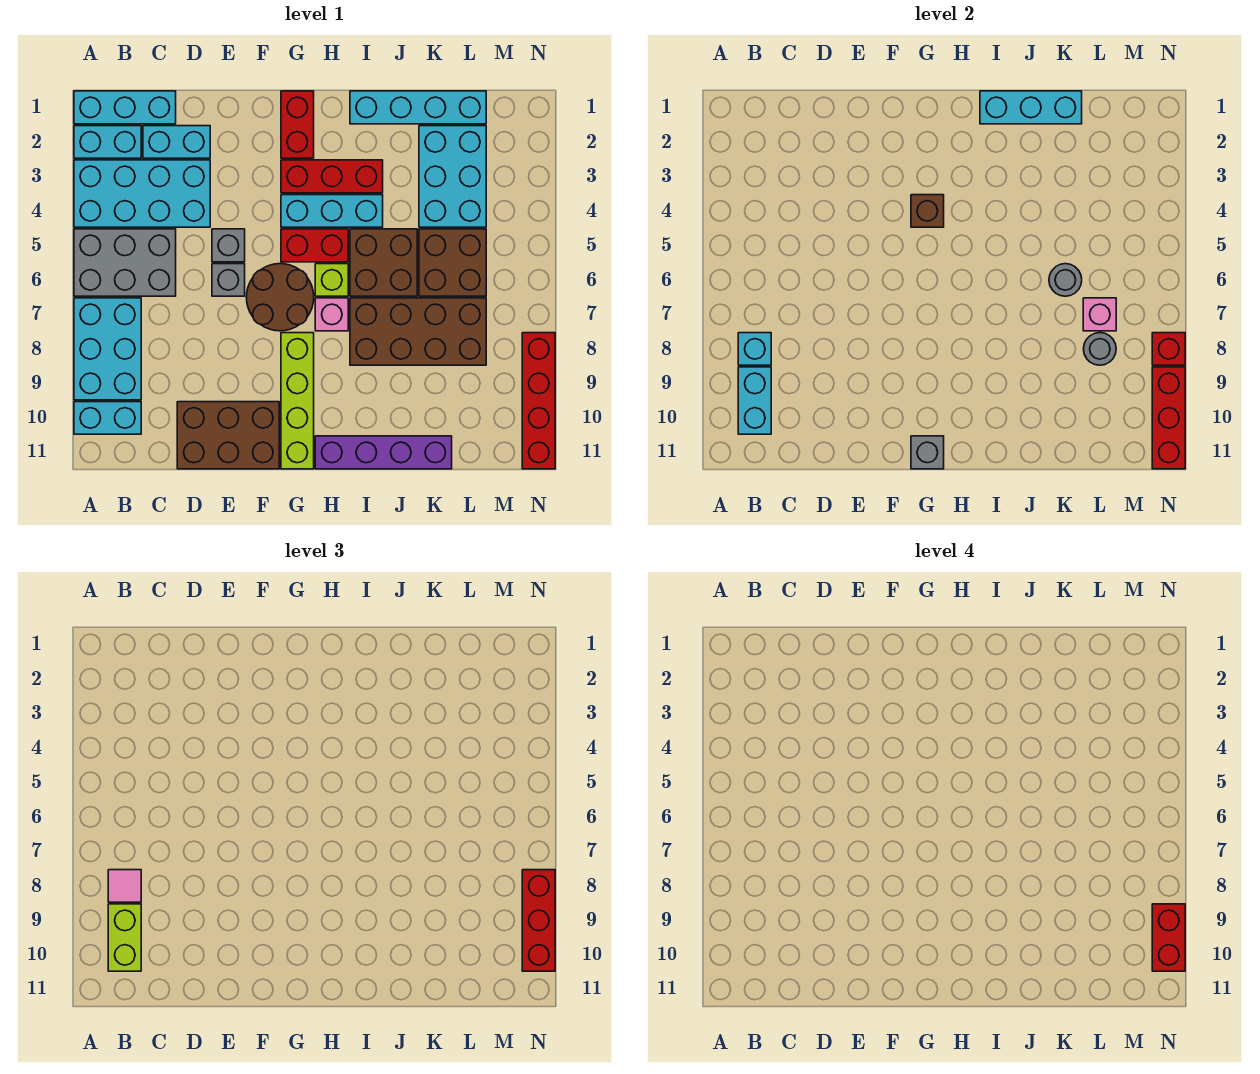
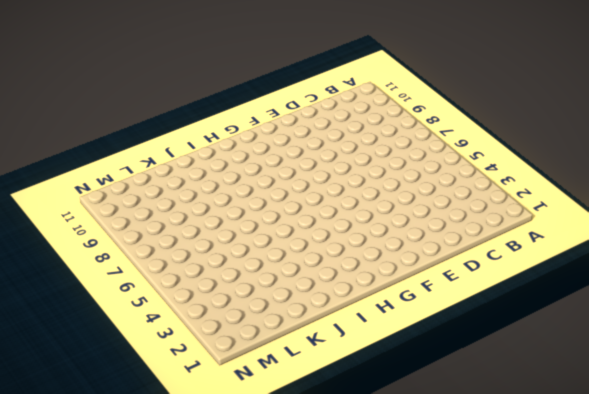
none -> cyan 1x3 brick [74,91,176,124]
none -> cyan 1x2 brick [74,126,141,158]
none -> cyan 2x4 brick [74,160,210,227]
none -> grey 2x3 brick [74,229,176,296]

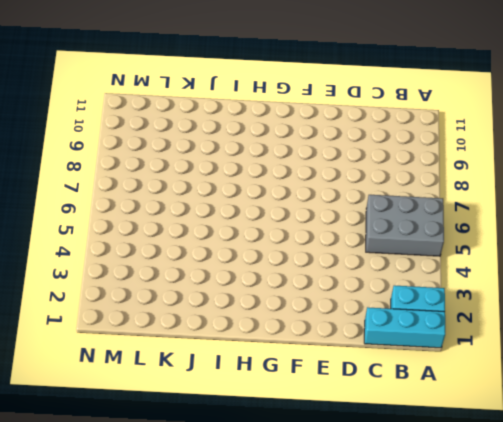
none -> cyan 2x4 brick [74,160,210,227]
none -> cyan 2x3 brick [74,298,141,400]
none -> cyan 1x2 brick [74,402,141,434]
none -> cyan 1x2 brick [143,126,210,158]

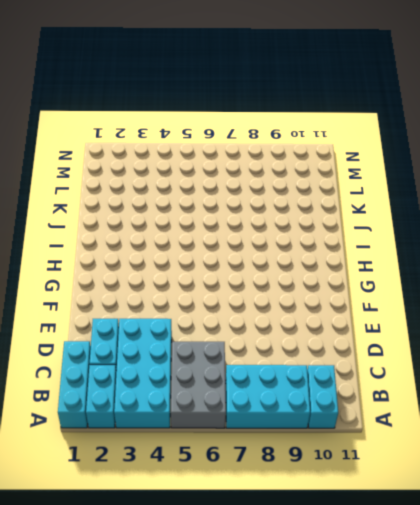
none -> brown 2x3 brick [177,402,279,469]
none -> grey 1x1 brick [212,229,245,262]
none -> grey 1x1 brick [212,264,245,296]
none -> brown 2x2 round brick [246,264,314,331]

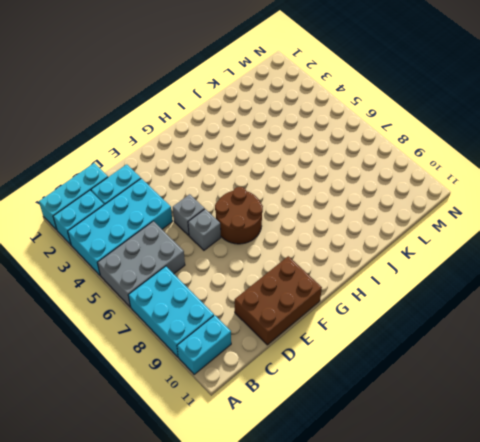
none -> red 1x2 brick [281,91,314,158]
none -> red 1x3 brick [281,160,383,193]
none -> cyan 1x3 brick [281,195,383,227]
none -> red 1x2 brick [281,229,348,262]

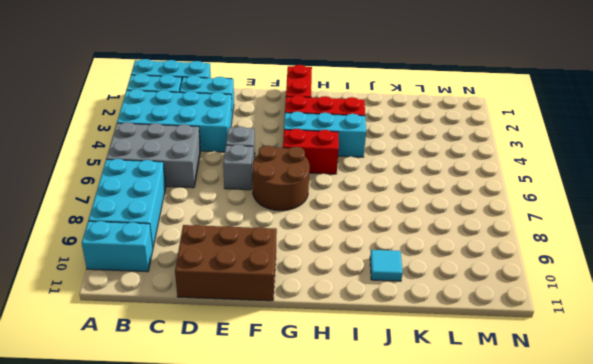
cyan 1x1 tile [370,250,403,281] -> none
none -> lime 1x4 brick [281,333,314,469]
none -> lime 1x1 brick [315,264,348,296]
none -> pink 1x1 brick [315,298,348,331]
none -> purple 1x4 brick [315,436,452,469]

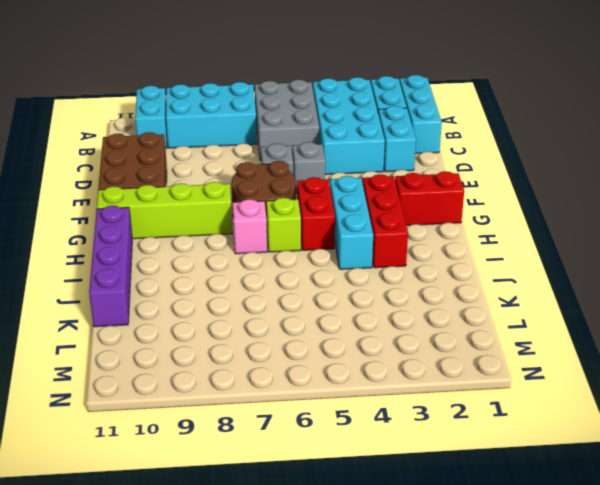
none -> cyan 1x4 brick [350,91,486,124]
none -> brown 2x2 brick [350,229,417,296]
none -> brown 2x4 brick [350,298,486,365]
none -> cyan 2x3 brick [419,126,486,227]

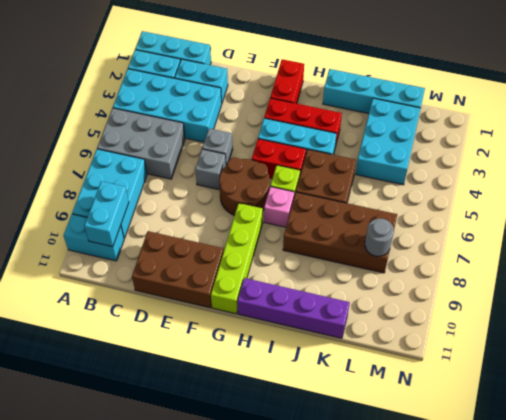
none -> brown 2x2 brick [419,229,486,296]
none -> red 1x4 brick [522,333,555,469]
none -> cyan 1x1 brick [738,333,771,365]
none -> brown 1x1 brick [911,195,944,227]

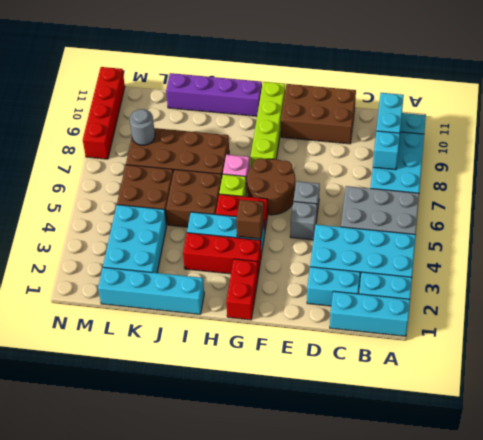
none -> grey 1x1 brick [911,436,944,469]
none -> cyan 1x3 brick [980,91,1082,124]
none -> grey 1x1 round brick [1049,264,1082,296]
none -> pink 1x1 brick [1083,298,1116,331]

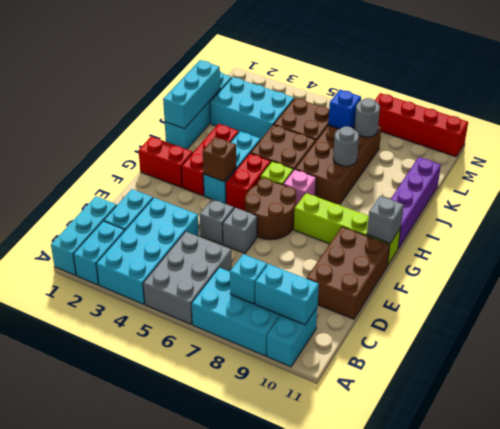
grey 1x1 round brick [333,126,359,166] -> grey 1x1 round brick moved to [1049,264,1082,296]
blue 1x1 brick [328,90,361,129] -> pink 1x1 brick [1083,298,1116,331]
none -> red 1x1 brick [1152,333,1185,365]
none -> red 1x3 brick [1152,367,1185,469]
none -> pink 1x1 tile [108,870,141,902]
none -> lime 1x2 brick [108,904,141,971]

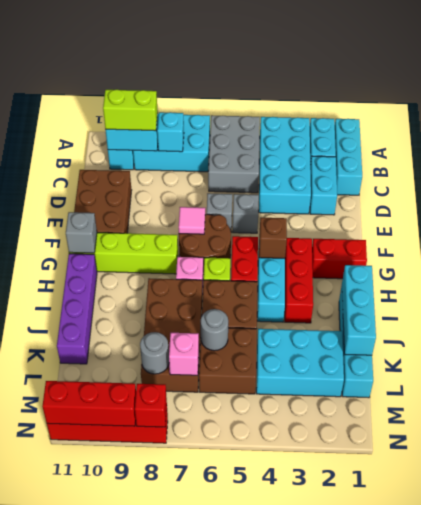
pink 1x1 tile [179,207,205,234] -> pink 1x1 tile moved to [108,870,141,902]
none -> red 1x3 brick [522,870,555,971]
none -> red 1x2 brick [1152,904,1185,971]

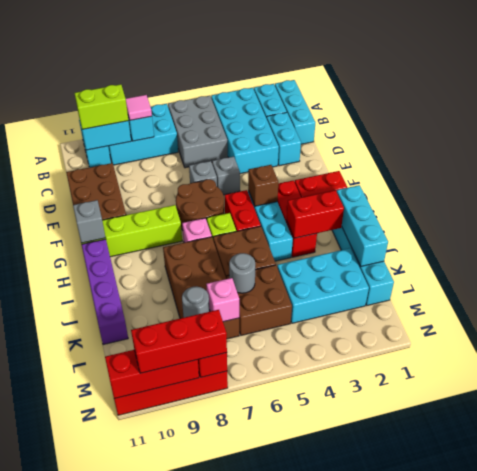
red 1x2 brick [287,190,344,238] -> red 1x2 brick moved to [1152,904,1185,971]

